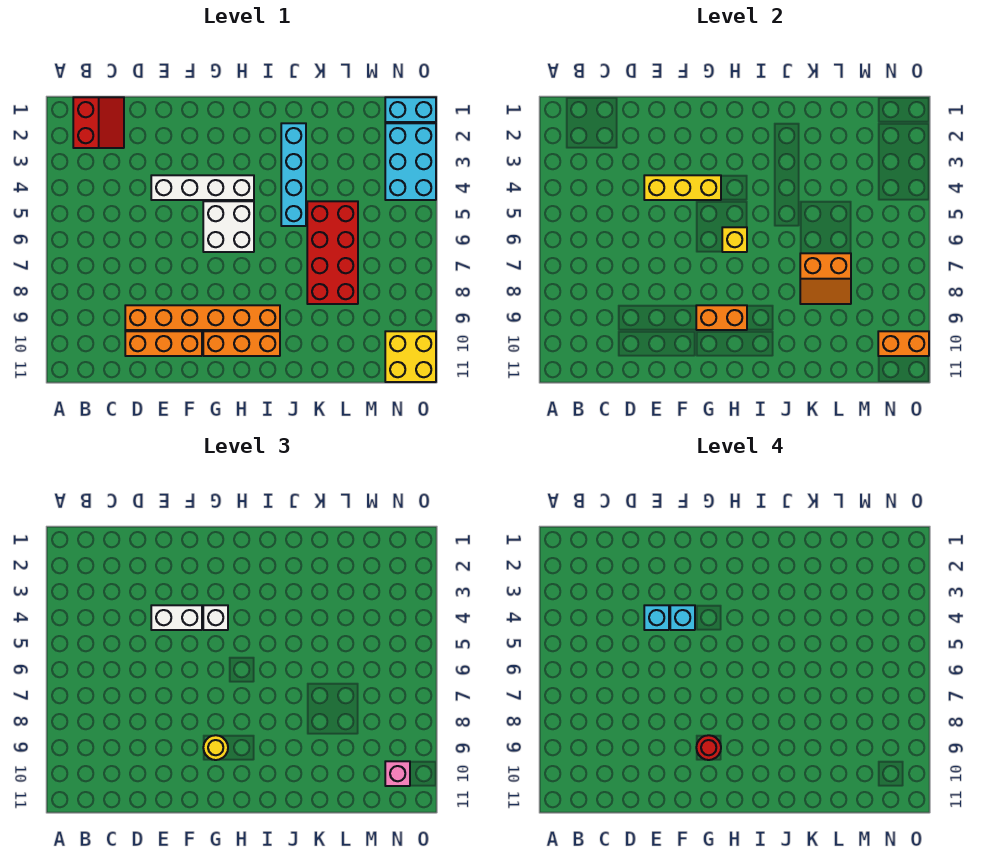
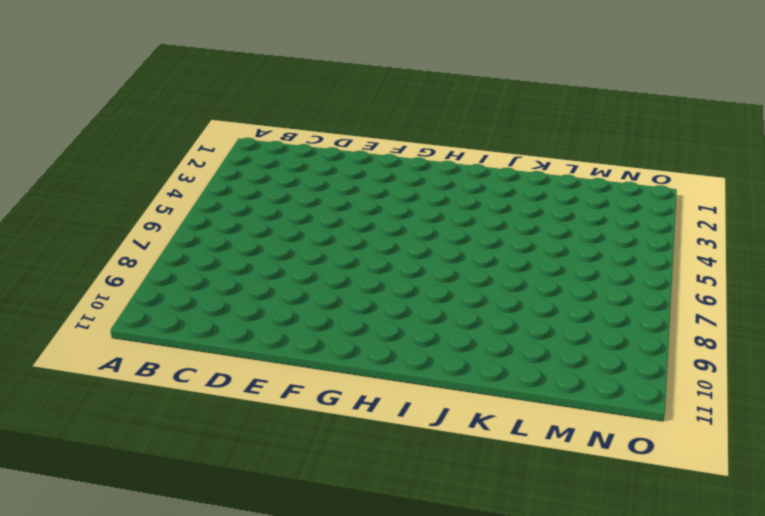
none -> red 2x2 slope [73,97,124,148]
none -> orange 1x6 brick [125,305,280,330]
none -> orange 1x3 brick [125,331,202,356]

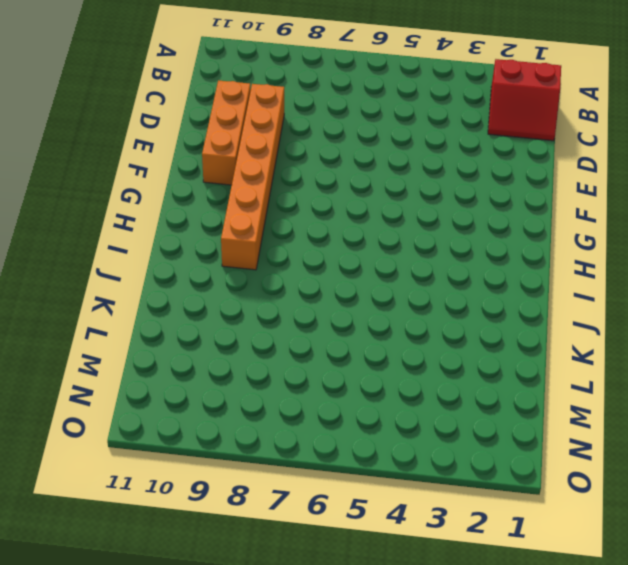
none -> white 1x4 brick [151,175,254,200]
none -> white 2x2 brick [203,201,254,252]
none -> orange 1x3 brick [203,331,280,356]

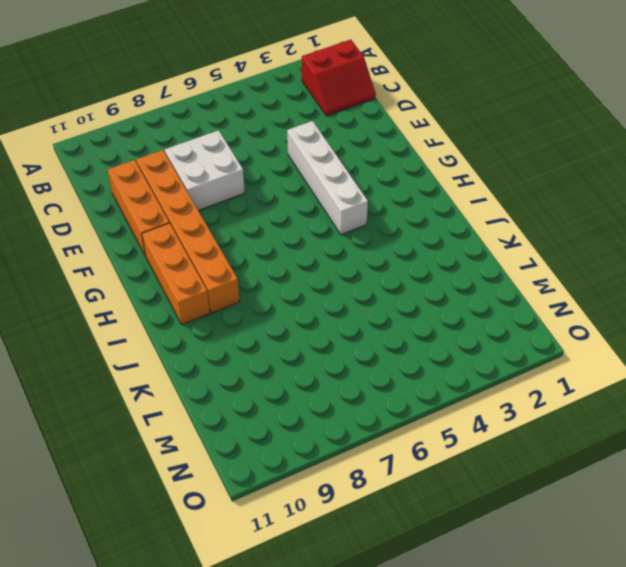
white 2x2 brick [165,130,245,210] -> white 2x2 brick moved to [203,201,254,252]
none -> cyan 1x4 brick [281,123,306,226]
none -> red 2x4 brick [307,201,358,304]
none -> cyan 1x2 brick [385,97,436,122]

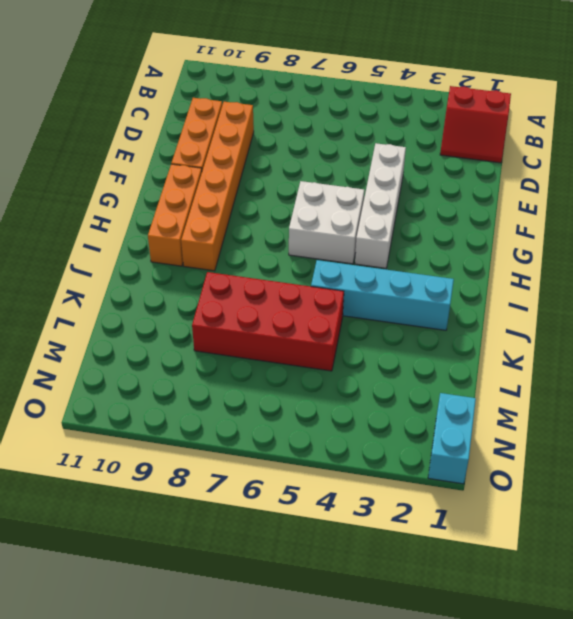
none -> cyan 2x3 brick [385,123,436,200]
none -> yellow 2x2 brick [385,331,436,382]
none -> yellow 1x3 brick [644,175,721,200]

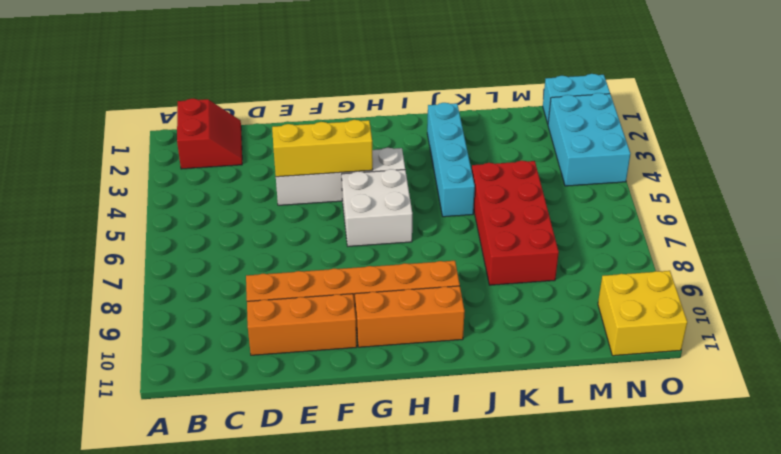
none -> orange 1x2 brick [696,305,747,330]
none -> yellow 1x1 brick [722,227,747,252]
none -> orange 2x2 slope [800,253,851,304]

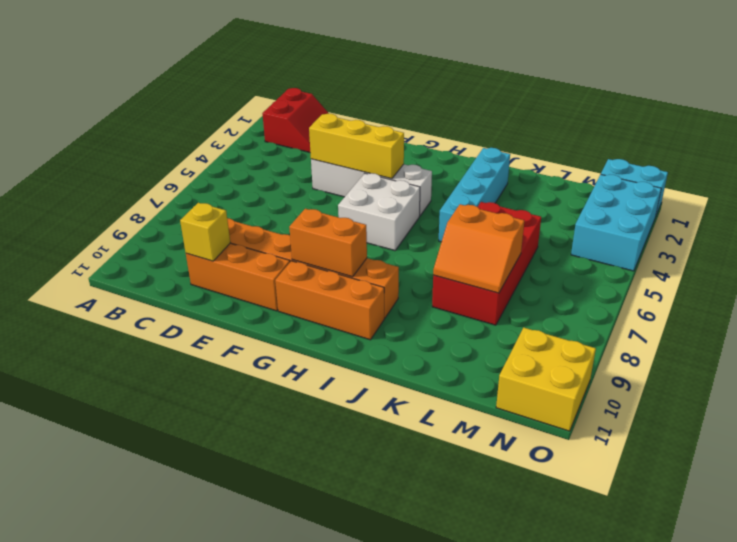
yellow 1x1 brick [180,203,230,261] -> yellow 1x1 brick moved to [722,227,747,252]
none -> orange 1x2 brick [878,331,929,356]
none -> white 1x2 brick [151,605,202,630]
none -> white 1x1 brick [203,605,228,630]

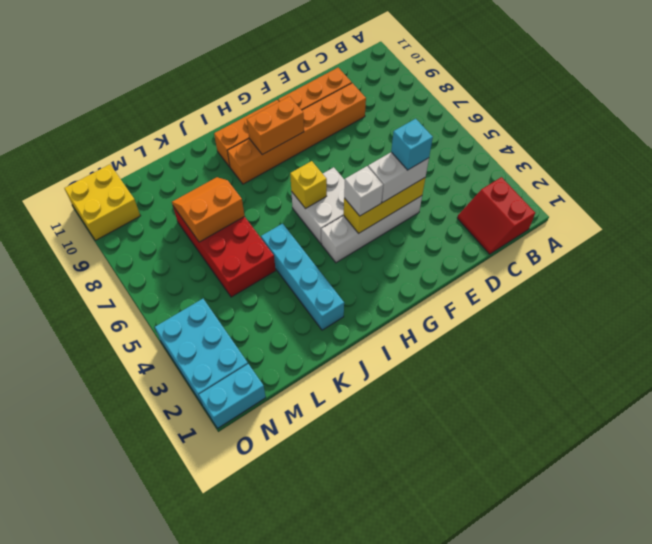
none -> orange 1x2 brick [878,331,929,356]
none -> yellow 1x1 round brick [203,735,228,760]
none -> pink 1x1 brick [385,761,410,786]

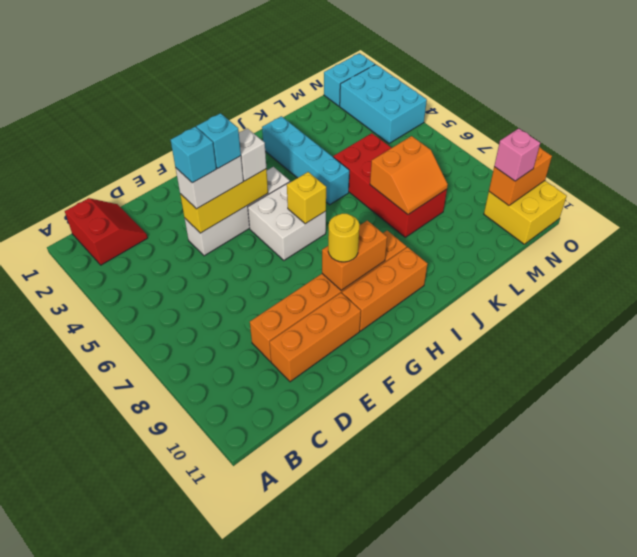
none -> red 1x1 round brick [696,735,721,760]

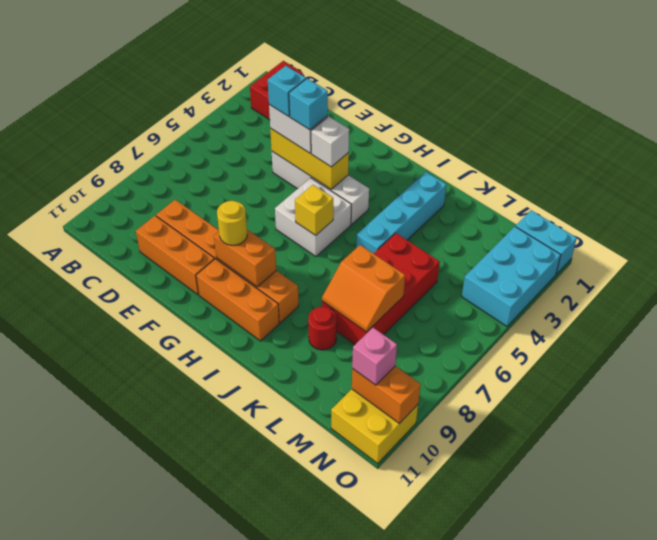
red 1x1 round brick [308,307,337,350] -> red 1x1 round brick moved to [696,735,721,760]

